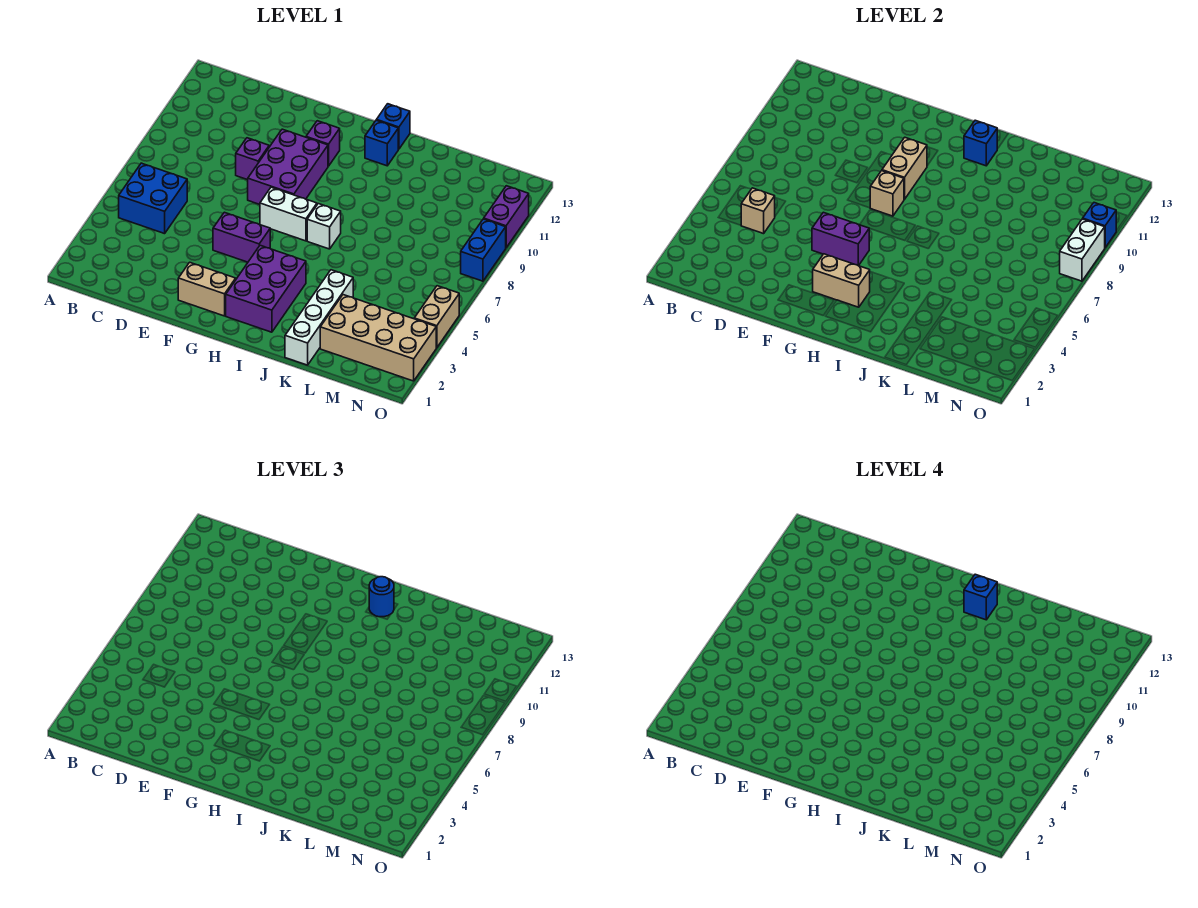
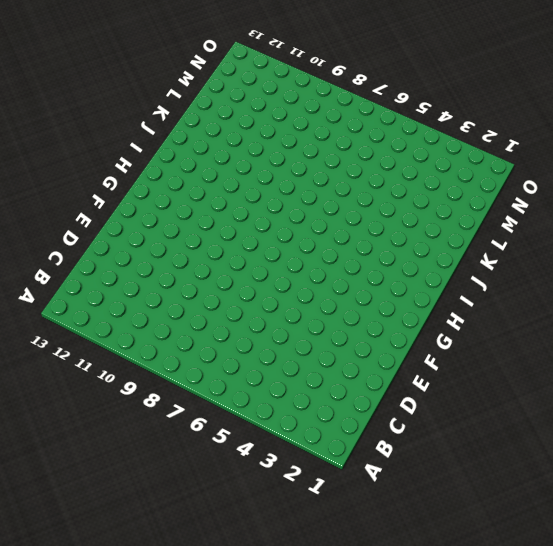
none -> blue 2x2 brick [119,163,187,234]
none -> purple 1x1 brick [236,138,269,180]
none -> tan 1x2 brick [178,262,236,316]

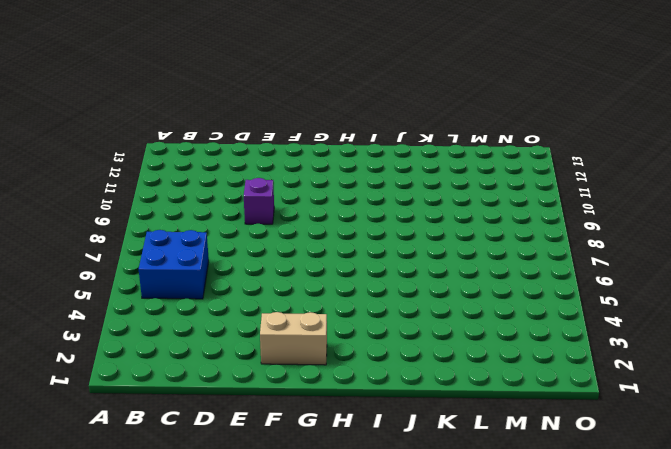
none -> purple 1x2 brick [213,212,270,262]
none -> purple 2x3 brick [248,129,328,204]
none -> white 1x2 brick [260,187,317,241]

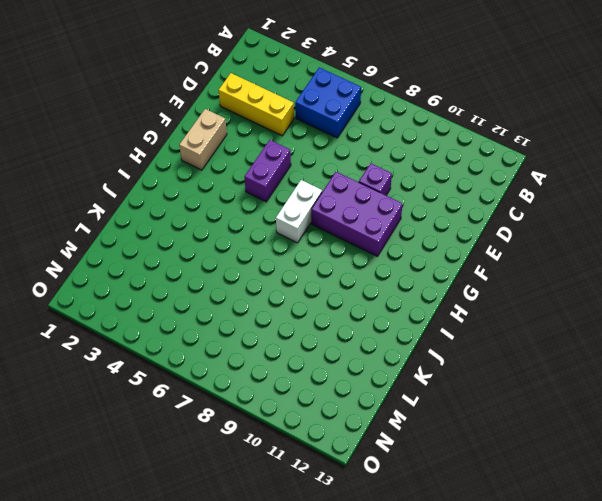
yellow 1x3 brick [219,73,294,136] -> none
none -> purple 1x1 brick [306,121,340,166]
none -> purple 2x3 brick [226,245,306,332]
none -> white 1x1 brick [307,204,341,249]

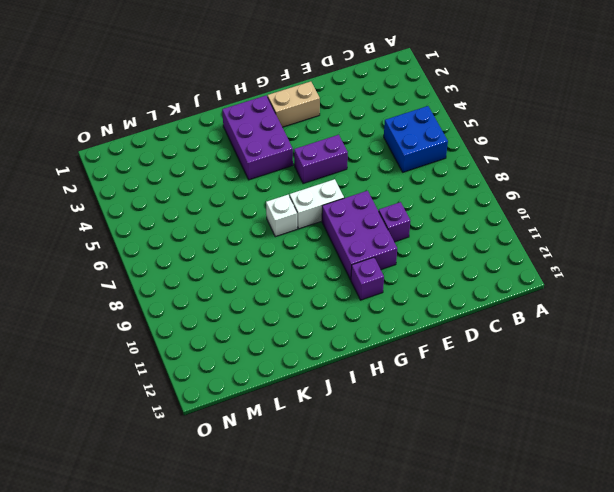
none -> blue 1x1 brick [365,120,398,166]
none -> blue 1x1 brick [377,104,410,149]
none -> white 1x4 brick [285,270,353,365]

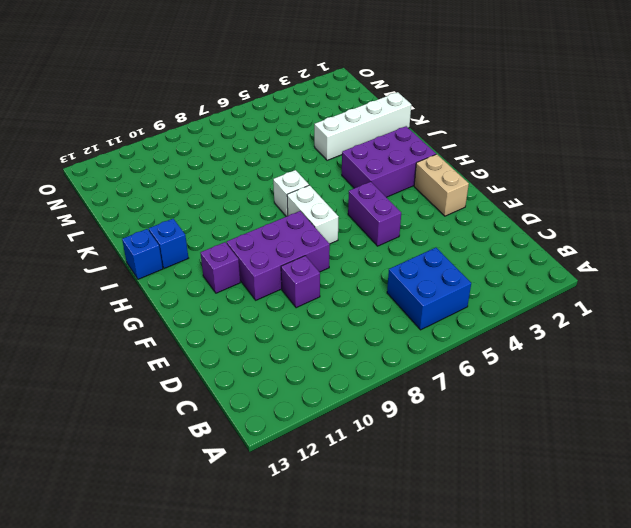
none -> tan 2x4 brick [320,295,436,381]
none -> tan 1x2 brick [414,286,459,348]
none -> blue 1x2 brick [461,219,506,281]

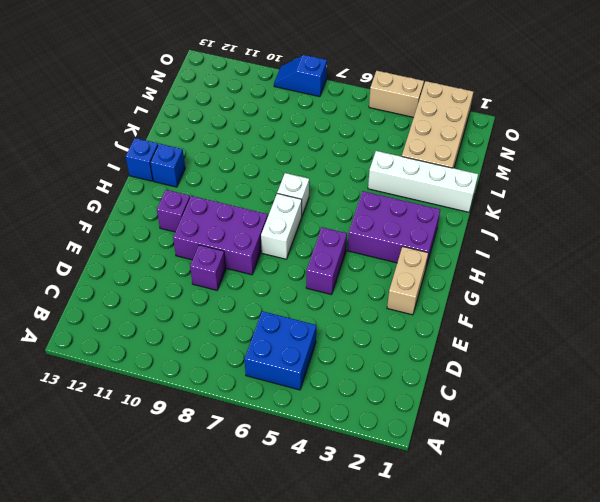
blue 1x2 slope [274,55,327,97] -> blue 1x2 brick [461,219,506,281]
none -> purple 1x2 brick [484,186,529,248]
none -> tan 1x1 brick [741,188,775,234]
none -> purple 1x2 brick [812,212,869,266]

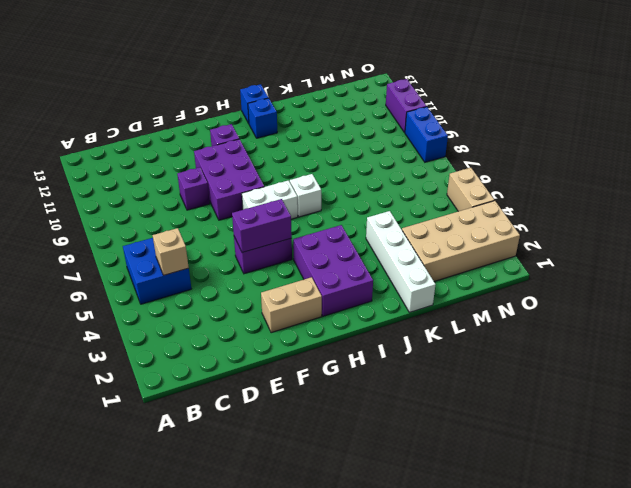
none -> tan 1x2 brick [813,254,870,307]
none -> tan 1x1 brick [870,171,904,216]
none -> tan 1x2 brick [882,137,927,200]

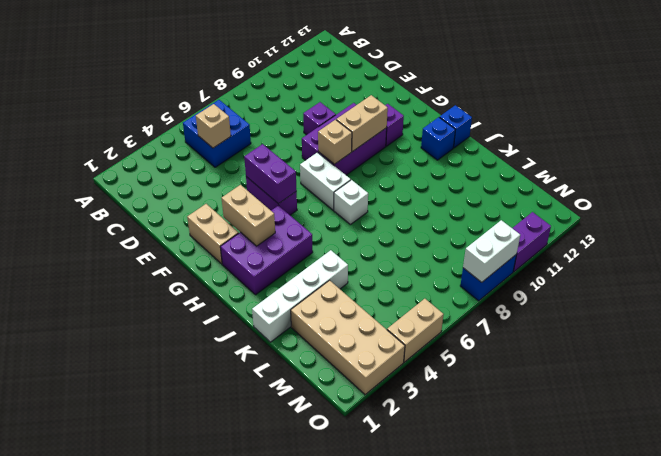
none -> blue 1x1 brick [964,120,997,166]
none -> blue 1x1 brick [1083,203,1116,248]
none -> blue 1x1 round brick [369,577,394,617]

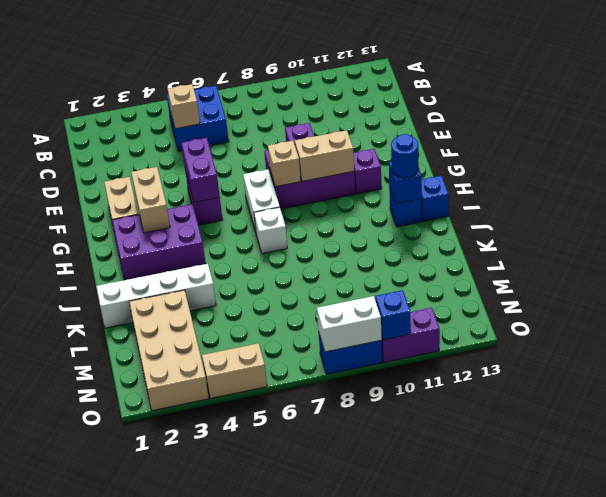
none -> blue 1x1 brick [964,574,997,620]

